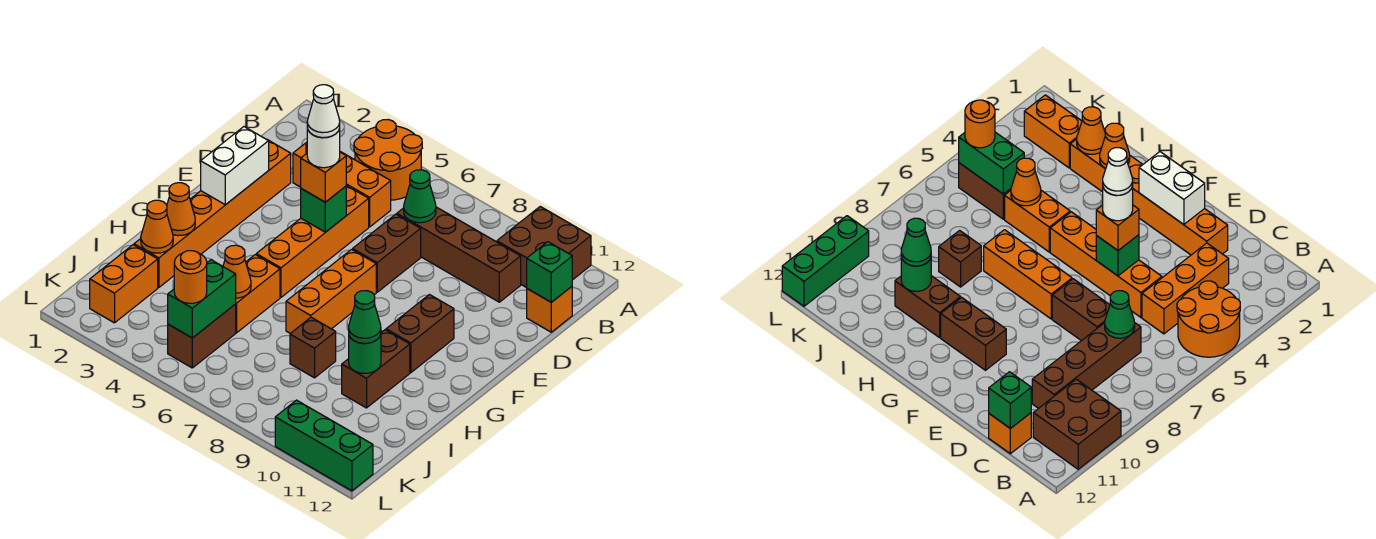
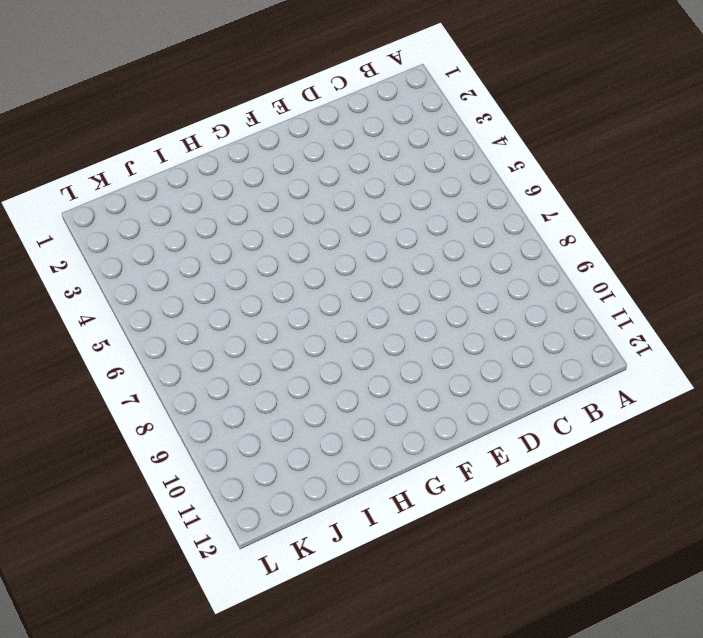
none -> orange 2x2 round brick [354,120,422,200]
none -> brown 2x2 brick [497,207,591,288]
none -> orange 1x3 brick [293,142,391,227]
none -> brown 1x4 brick [397,207,521,302]

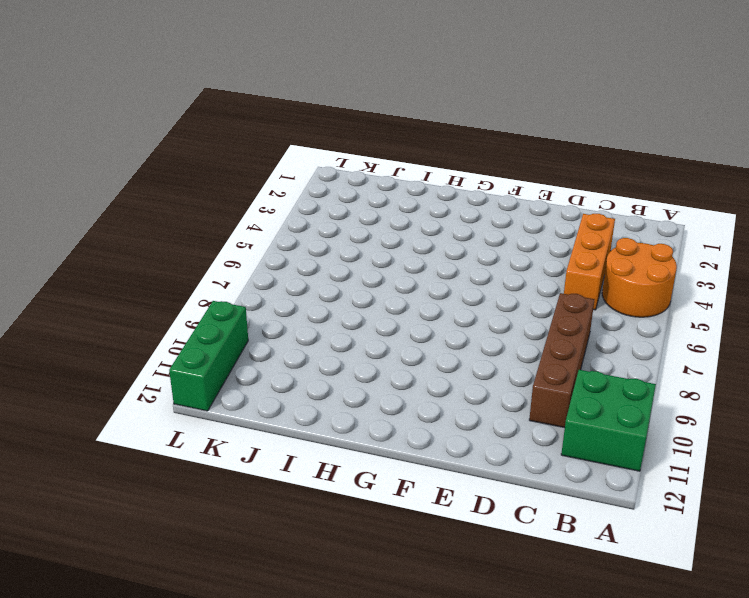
green 2x2 brick [561,370,656,471] -> brown 2x2 brick [497,207,591,288]
none -> orange 1x1 brick [527,286,572,332]
none -> orange 1x6 brick [134,139,291,288]
none -> orange 1x4 brick [256,185,369,297]
none -> brown 1x2 brick [353,214,421,292]

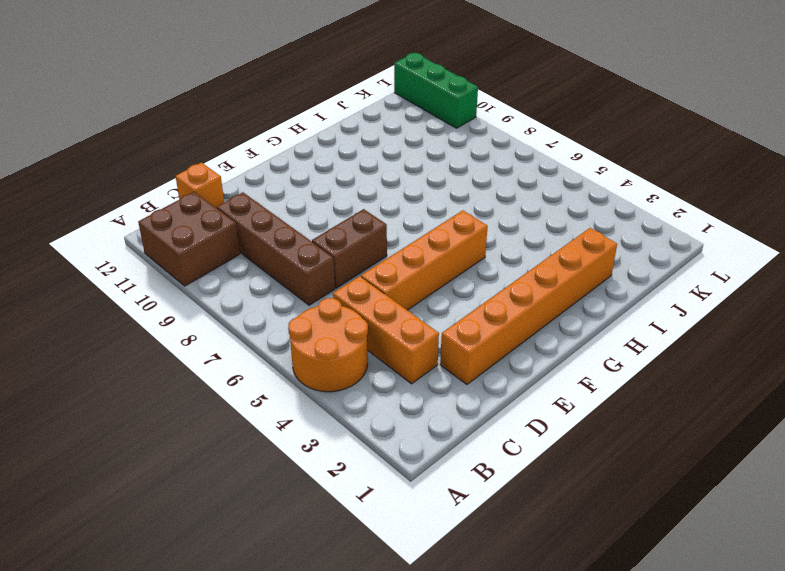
none -> orange 1x3 brick [286,249,376,333]
none -> brown 1x2 brick [386,295,454,373]
none -> orange 1x2 brick [236,255,280,333]
none -> brown 1x2 brick [342,330,410,408]

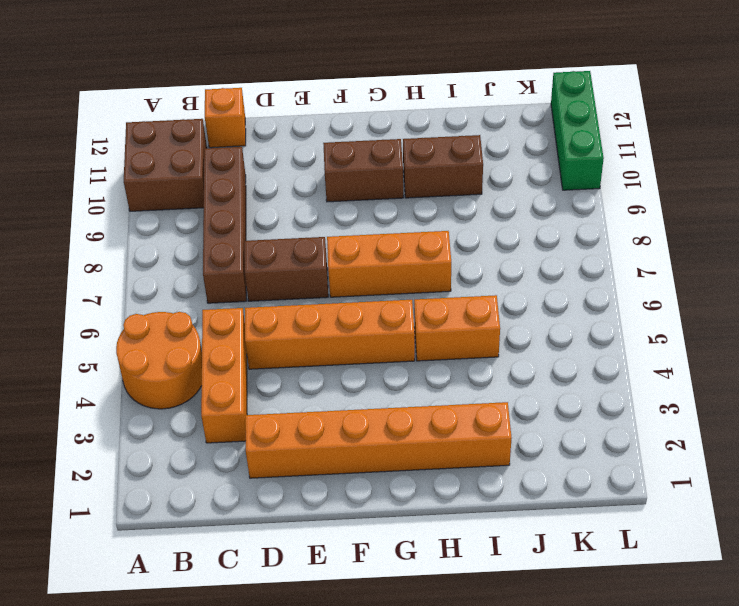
none -> brown 1x1 brick [290,317,336,378]
none -> orange 1x2 brick [90,245,158,323]
none -> brown 1x2 brick [168,304,236,368]
none -> green 1x1 cone [404,170,436,223]

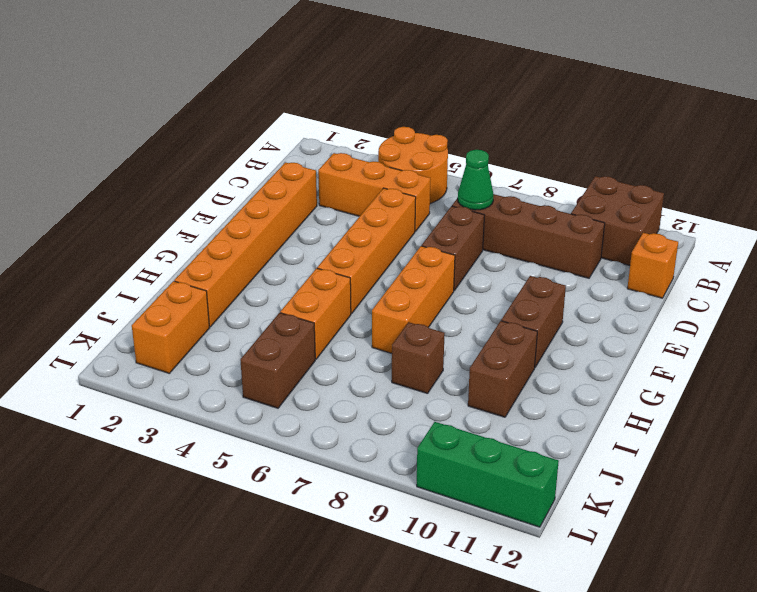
none -> green 1x1 brick [527,242,572,302]
none -> white 1x2 brick [201,127,269,205]
none -> green 1x1 brick [301,186,346,232]
none -> orange 1x1 cone [167,183,195,236]

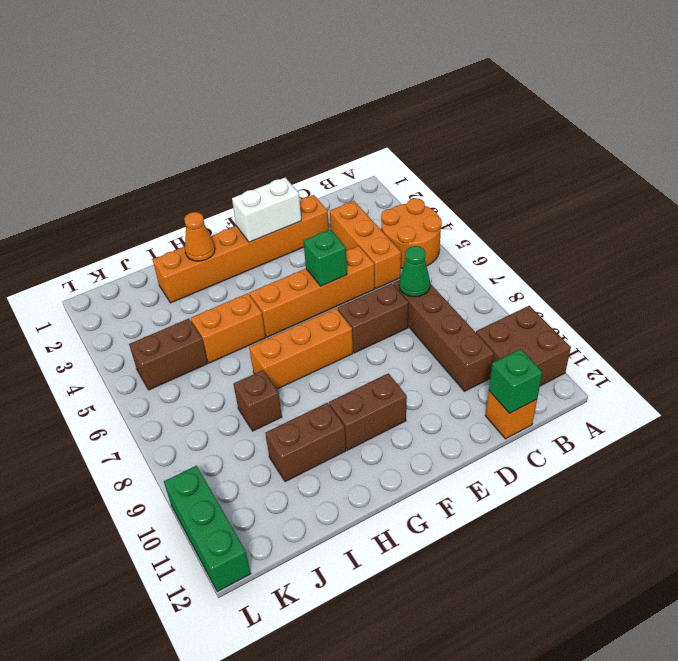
none -> orange 1x2 brick [90,245,158,323]
none -> orange 1x1 cone [141,200,173,253]
none -> orange 1x1 cone [223,245,251,298]
none -> green 1x1 round brick [349,334,381,373]

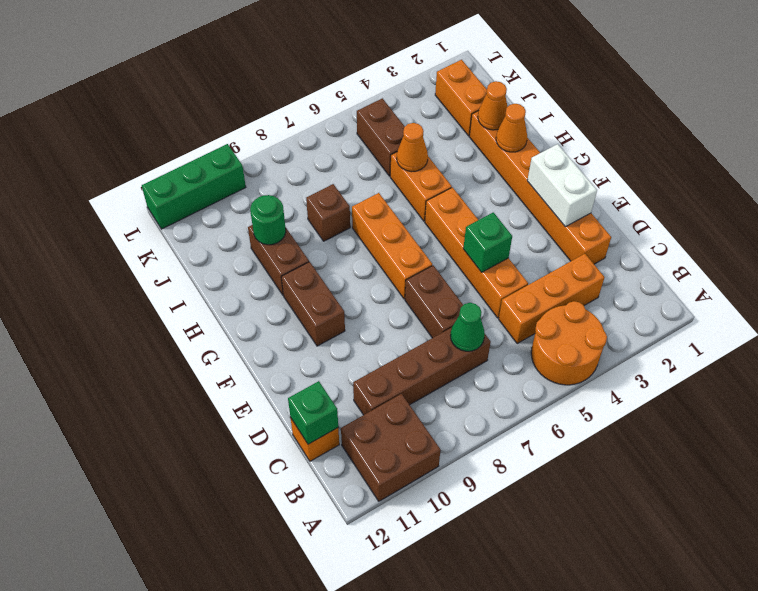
none -> green 1x2 brick [168,260,236,338]
none -> orange 1x1 brick [301,152,346,202]
none -> green 1x1 cone [349,291,381,343]
none -> orange 1x1 round brick [174,251,207,303]

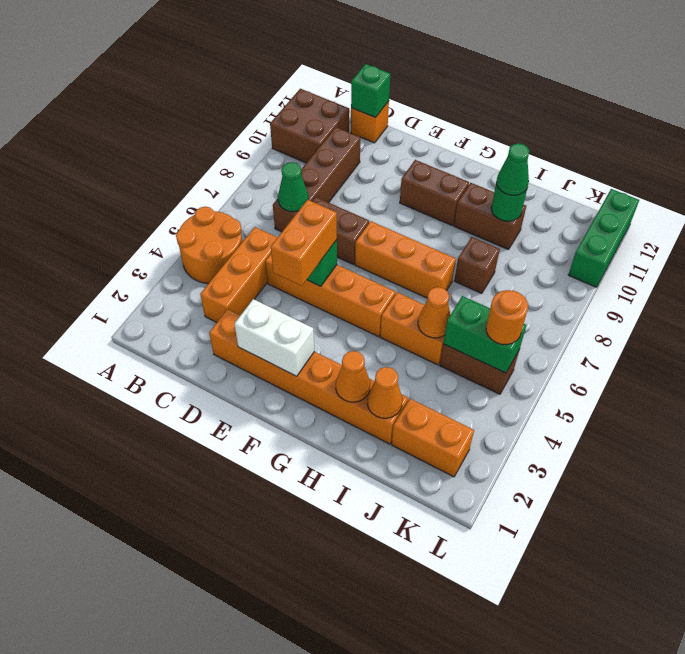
orange 1x2 brick [271,200,337,286] -> orange 1x1 brick [301,152,346,202]
none -> white 1x1 round brick [307,128,340,168]
none -> white 1x1 cone [307,85,340,138]

